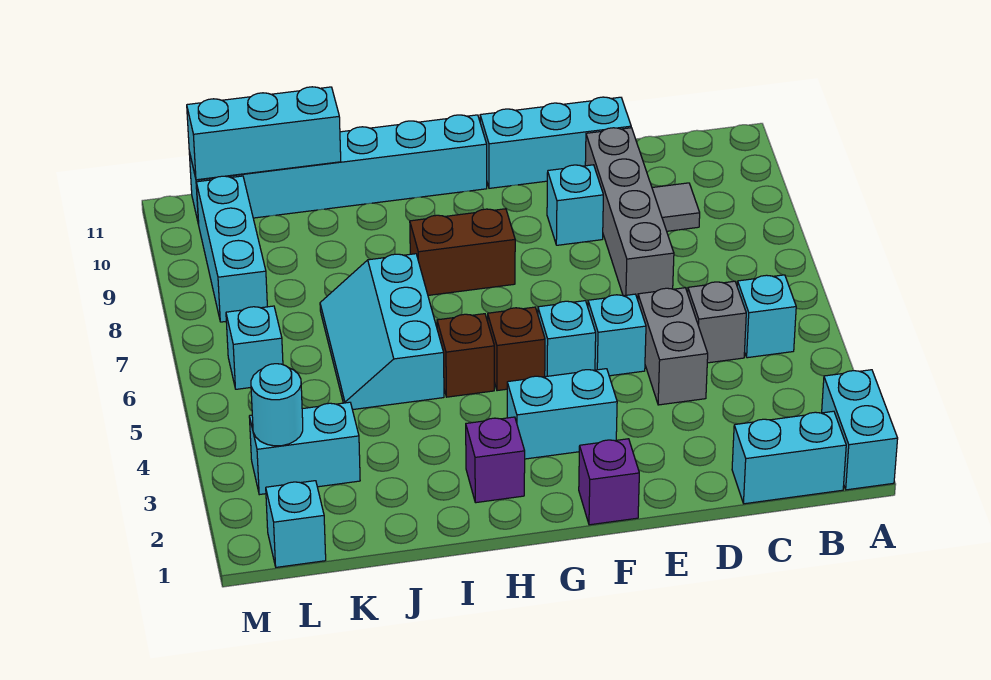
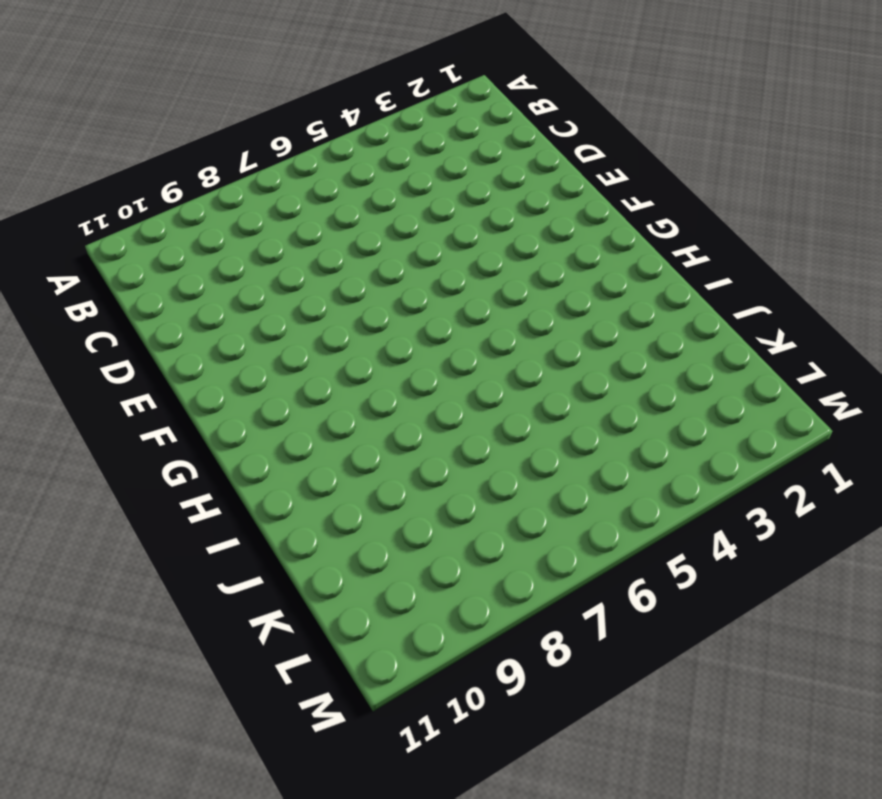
none -> cyan 1x2 brick [822,370,898,490]
none -> cyan 1x2 brick [732,411,846,504]
none -> cyan 1x1 brick [737,275,796,358]

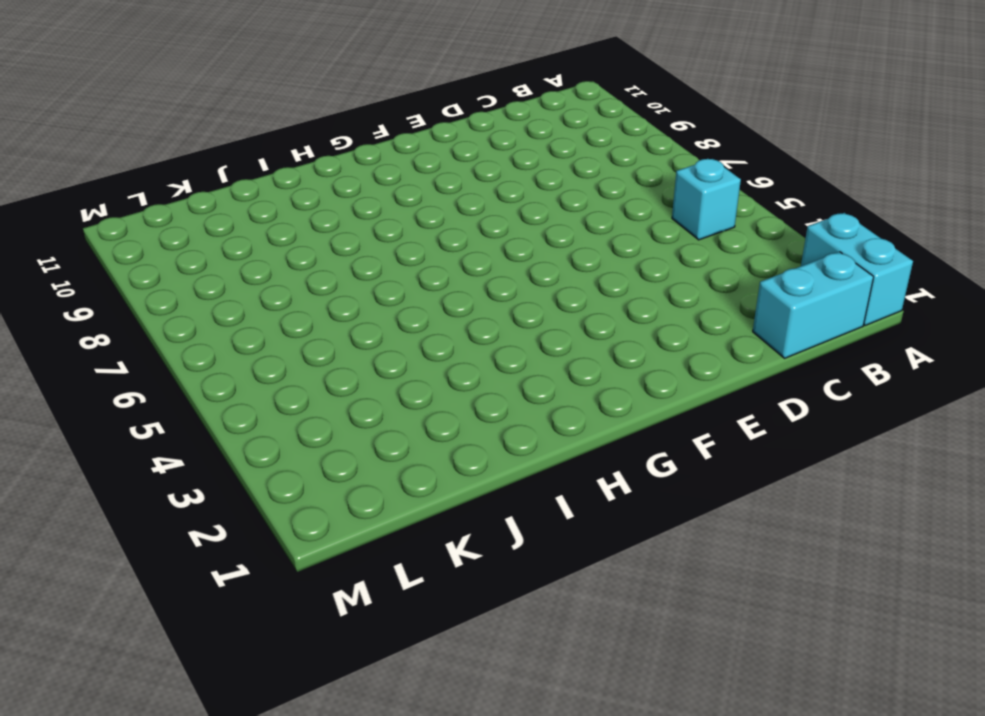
none -> grey 1x1 brick [688,281,746,363]
none -> grey 1x1 tile [652,183,700,231]
none -> grey 1x2 brick [638,288,708,405]

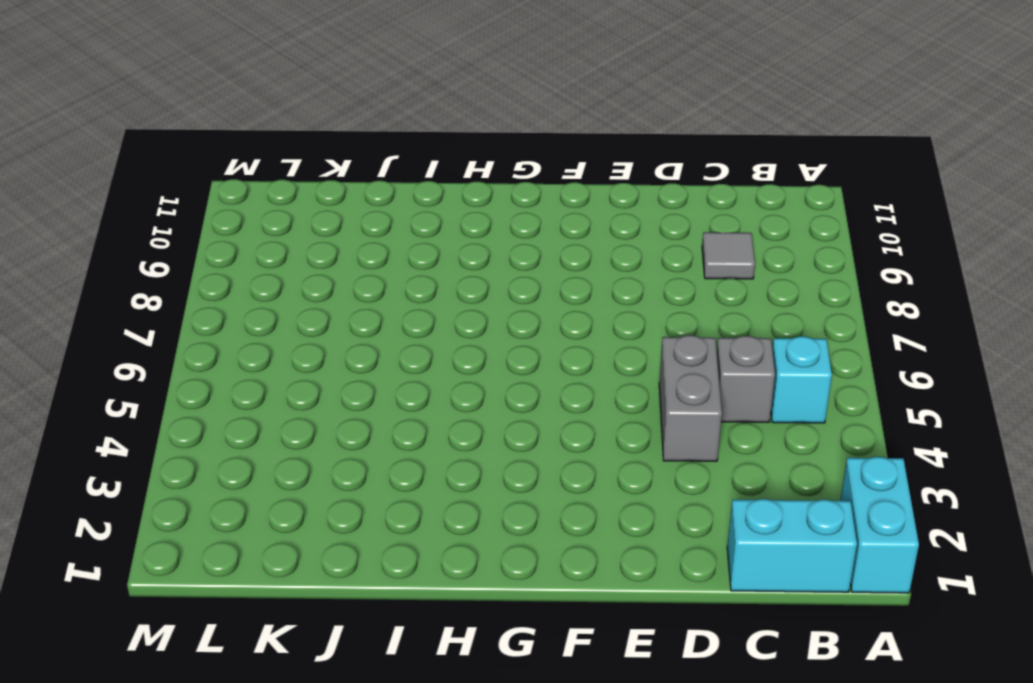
none -> grey 1x4 brick [585,128,674,300]
none -> cyan 1x3 brick [480,97,631,188]
none -> cyan 1x1 brick [588,294,646,376]

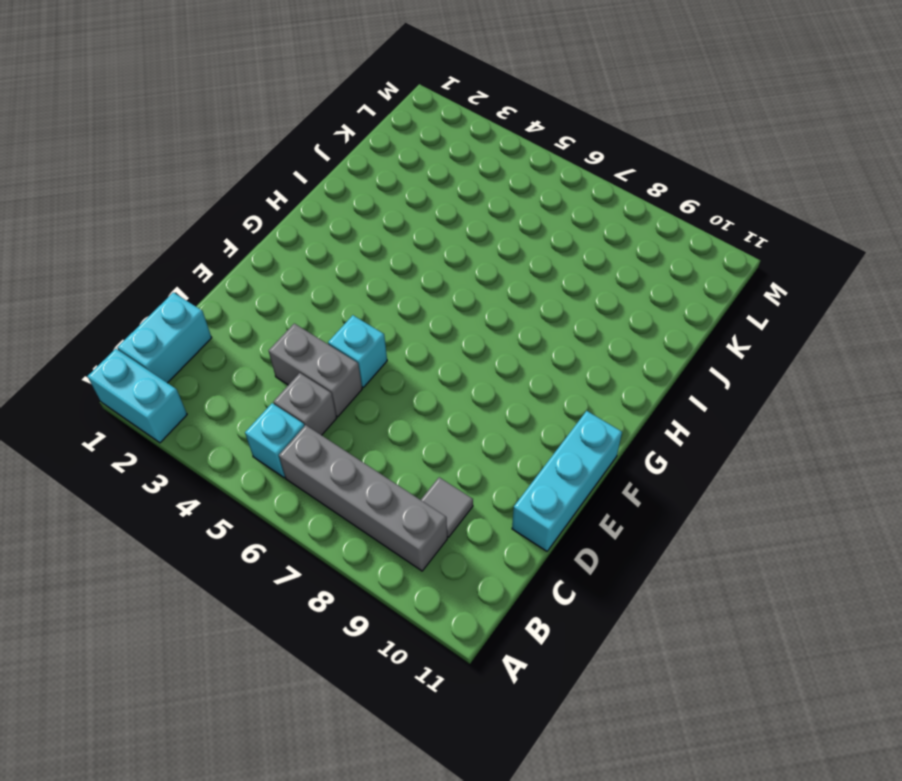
grey 1x4 brick [279,425,447,571] -> grey 1x4 brick moved to [585,128,674,300]
none -> cyan 1x1 brick [547,165,603,245]
none -> purple 1x1 brick [579,439,639,525]
none -> cyan 1x2 brick [507,369,617,459]

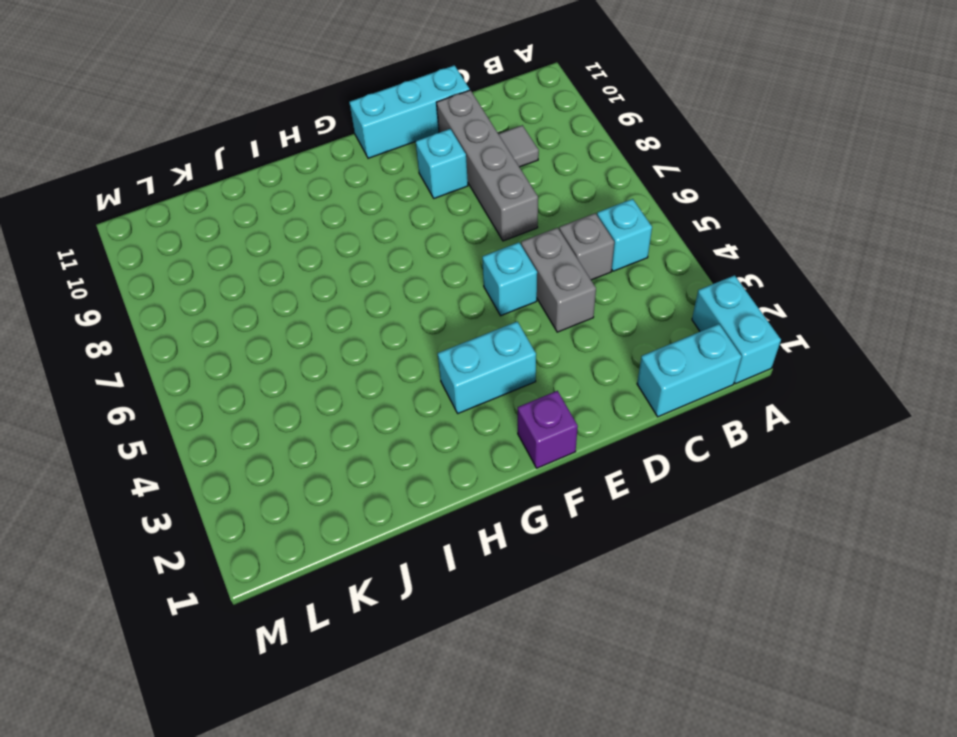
none -> cyan 1x1 brick [538,301,596,377]
none -> brown 1x1 brick [488,307,545,391]
none -> brown 1x2 brick [410,209,515,295]

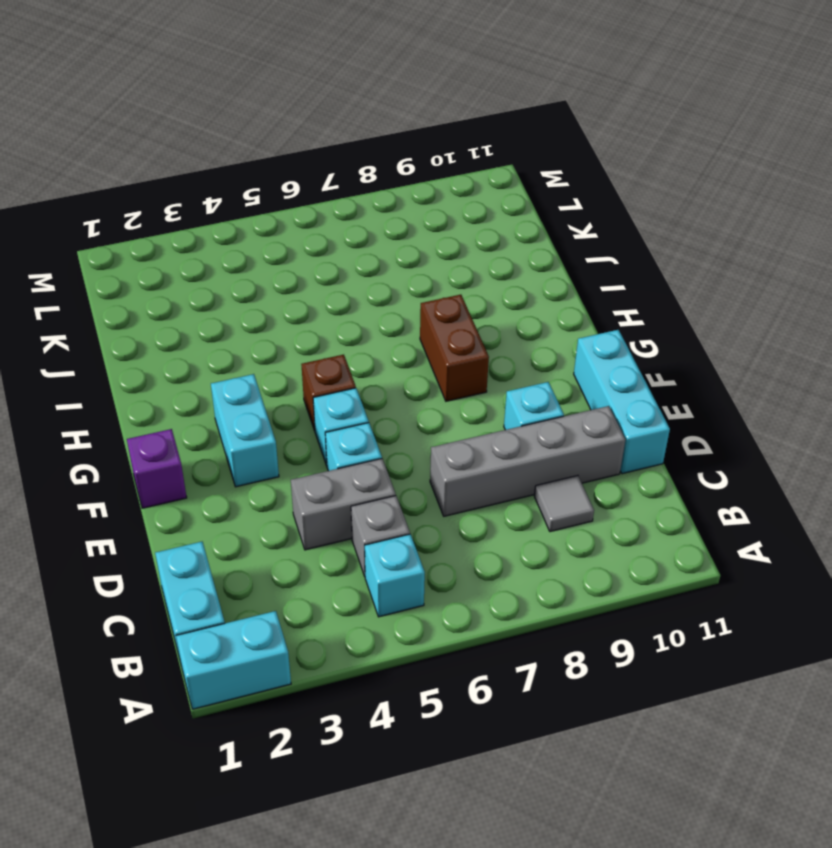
none -> cyan 1x6 brick [189,115,487,225]
none -> purple 1x1 brick [466,417,525,503]
none -> brown 1x1 brick [437,314,494,397]

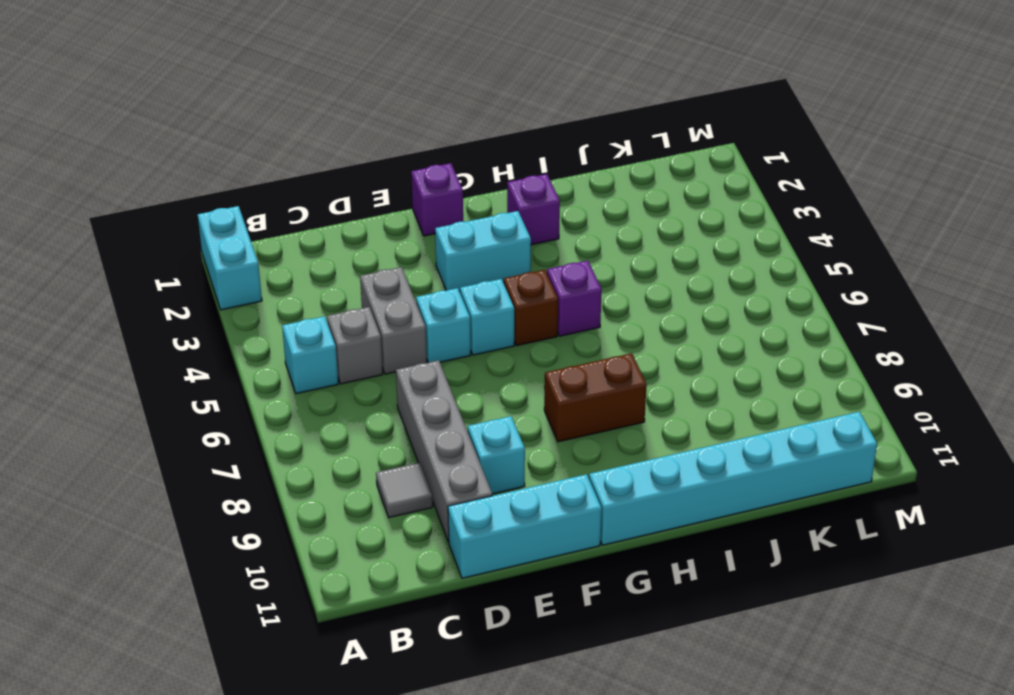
purple 1x1 brick [547,261,602,336] -> brown 1x1 brick [437,314,494,397]
none -> cyan 1x2 brick [732,411,846,504]
none -> cyan 2x3 slope [320,254,444,410]
none -> cyan 1x2 brick [249,402,360,495]

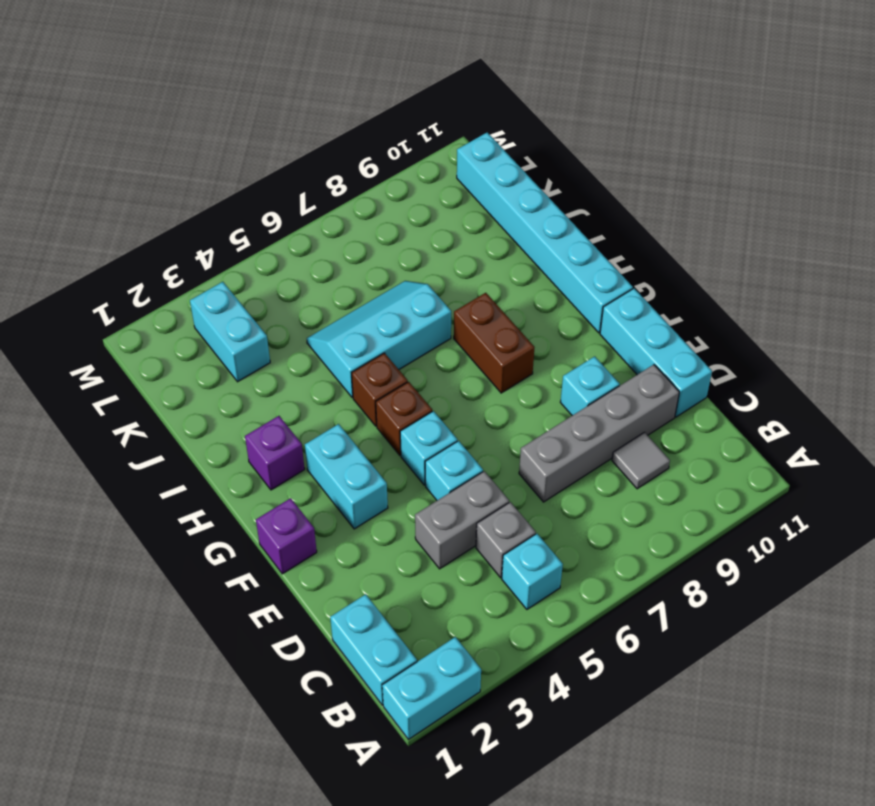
none -> cyan 1x1 brick [266,481,326,567]
none -> cyan 1x1 brick [226,306,283,389]
none -> cyan 1x3 brick [196,176,267,322]

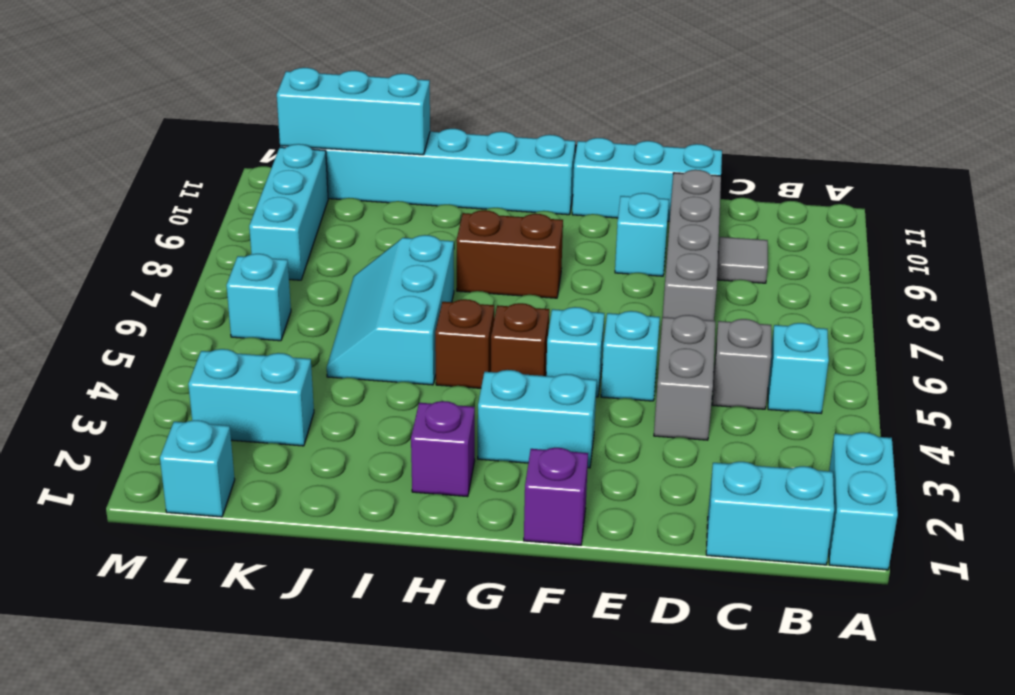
none -> cyan 1x1 round brick [251,364,303,446]

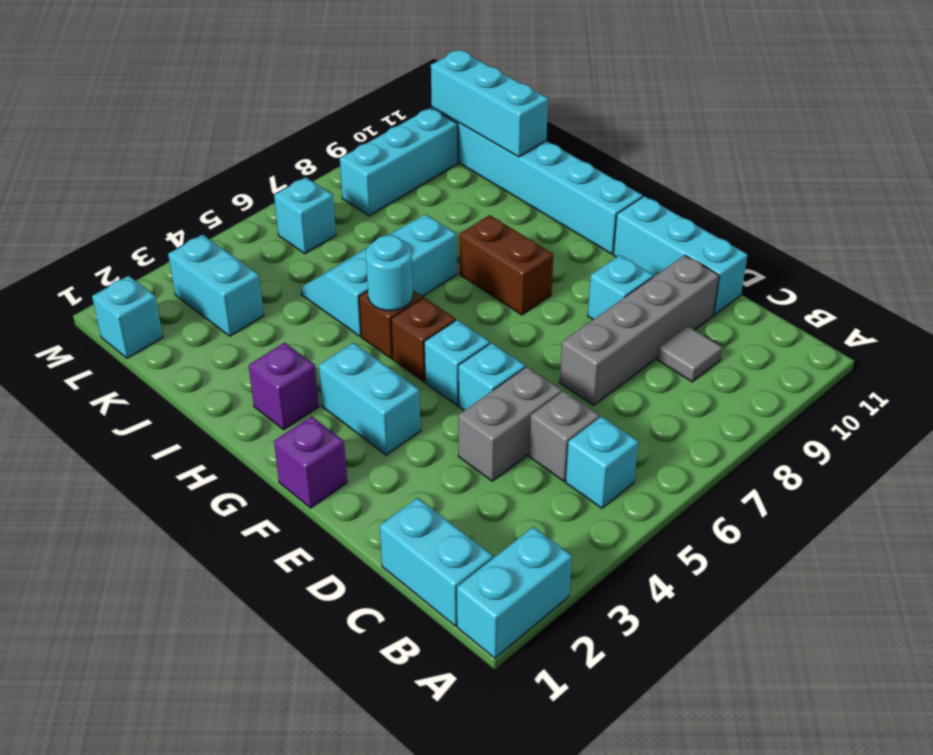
cyan 1x1 round brick [366,235,413,311] -> cyan 1x1 round brick moved to [251,364,303,446]

